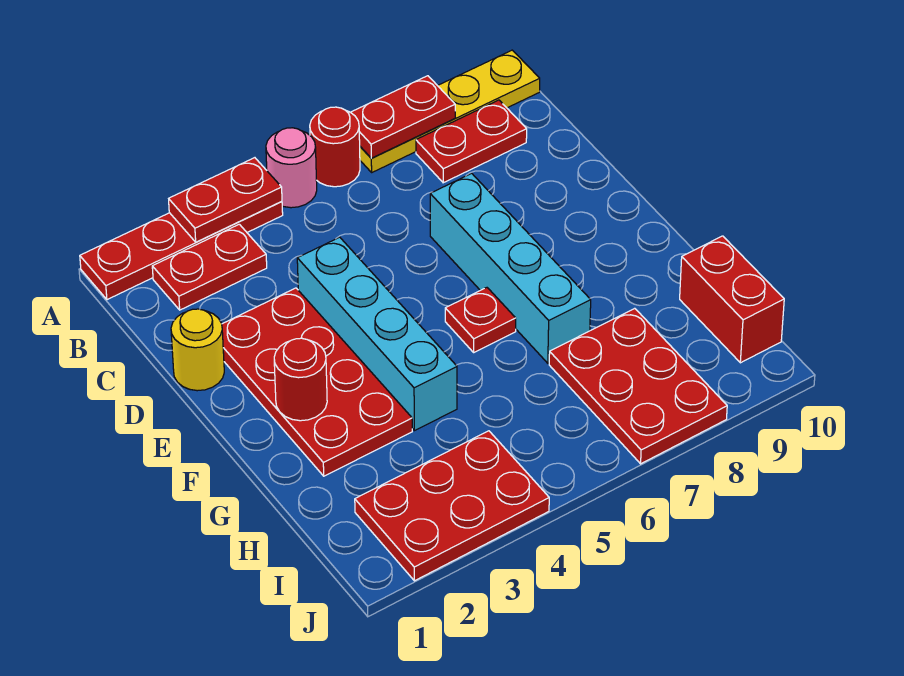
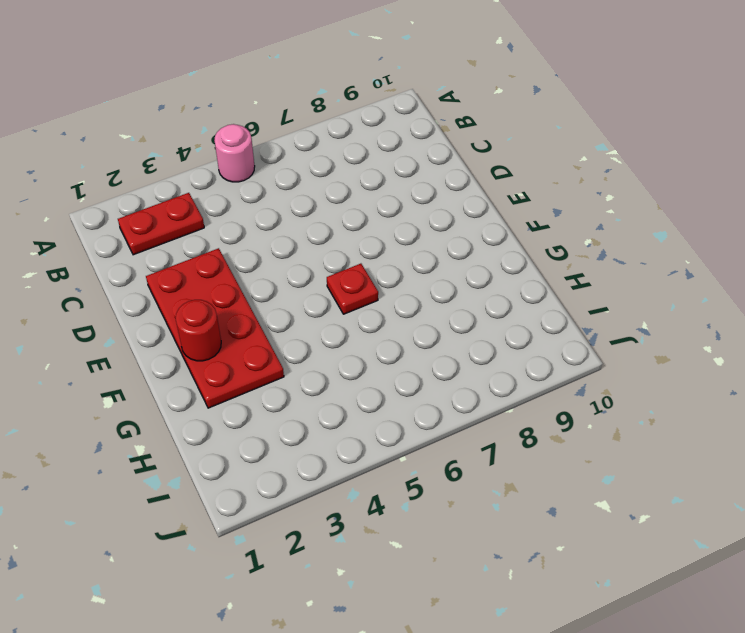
none -> red 1x4 plate [80,201,283,300]
none -> red 1x1 round brick [310,107,360,187]
none -> yellow 1x4 plate [360,50,540,172]

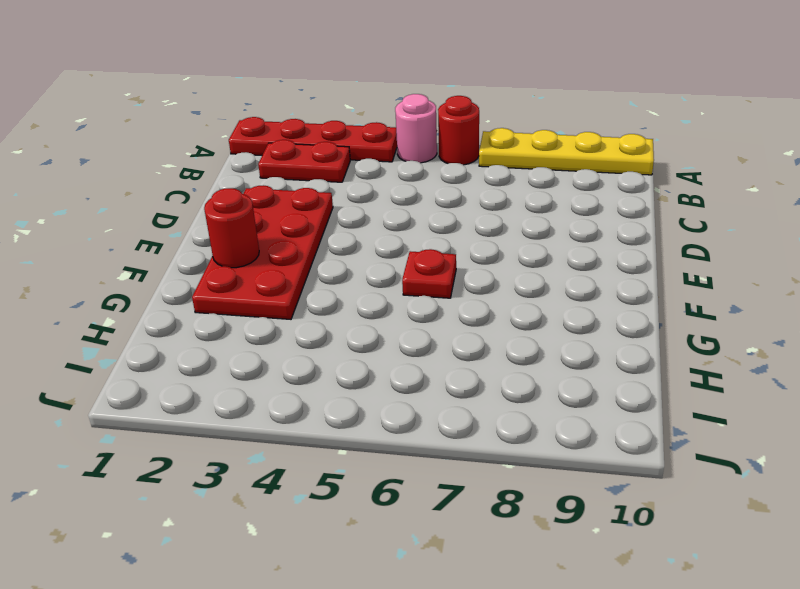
none -> red 1x2 plate [416,100,527,183]
none -> yellow 1x1 round brick [171,309,224,391]
none -> cyan 1x4 brick [297,237,457,431]

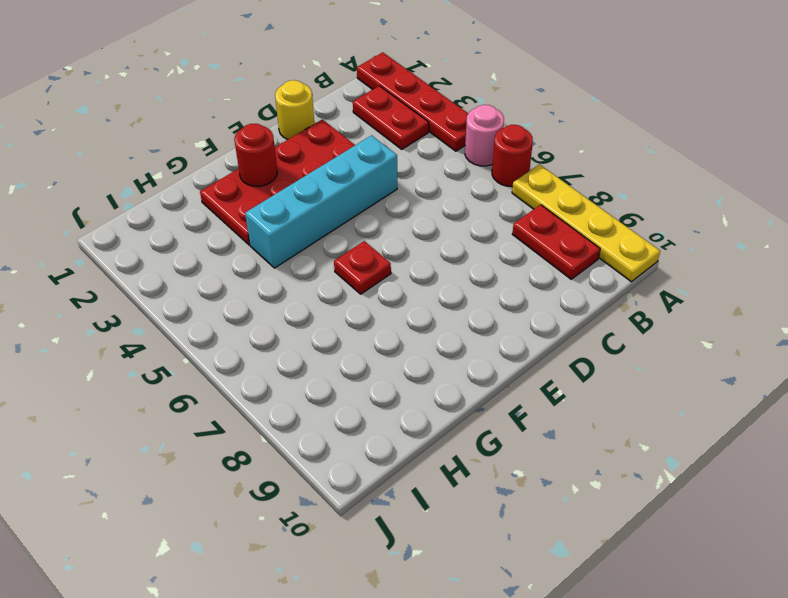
none -> cyan 1x4 brick [430,173,591,363]
none -> red 2x3 plate [549,308,727,464]
none -> red 1x2 brick [680,236,784,363]

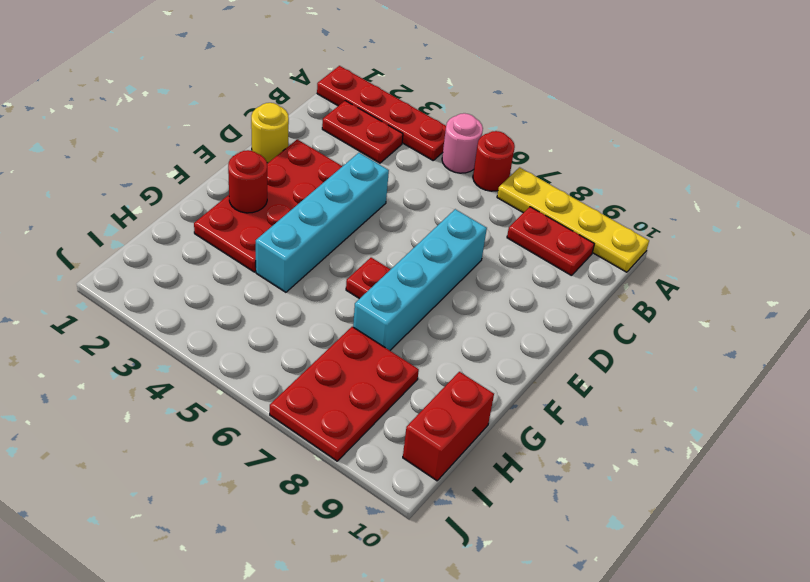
none -> red 2x3 plate [355,431,549,581]
none -> red 1x2 plate [169,158,282,242]
none -> red 1x2 plate [351,76,455,158]

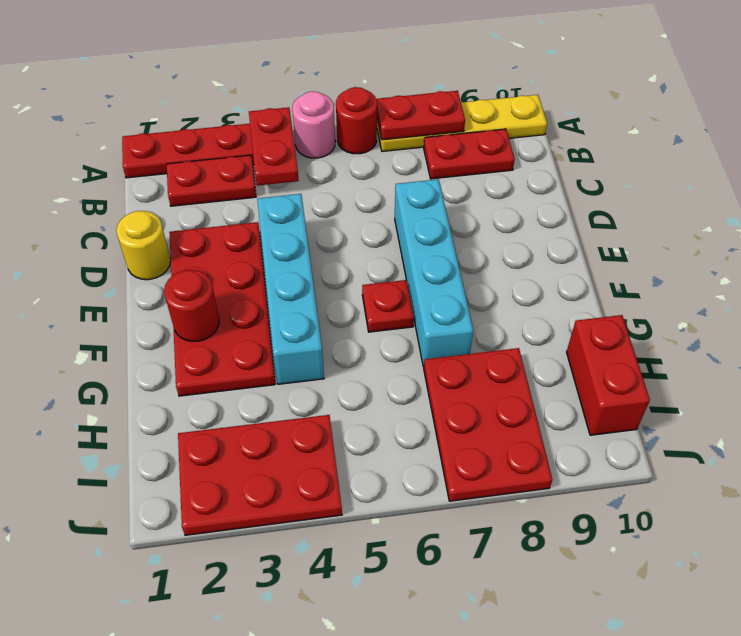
red 1x2 plate [249,107,299,186] -> red 1x2 plate turned to [169,158,282,242]

